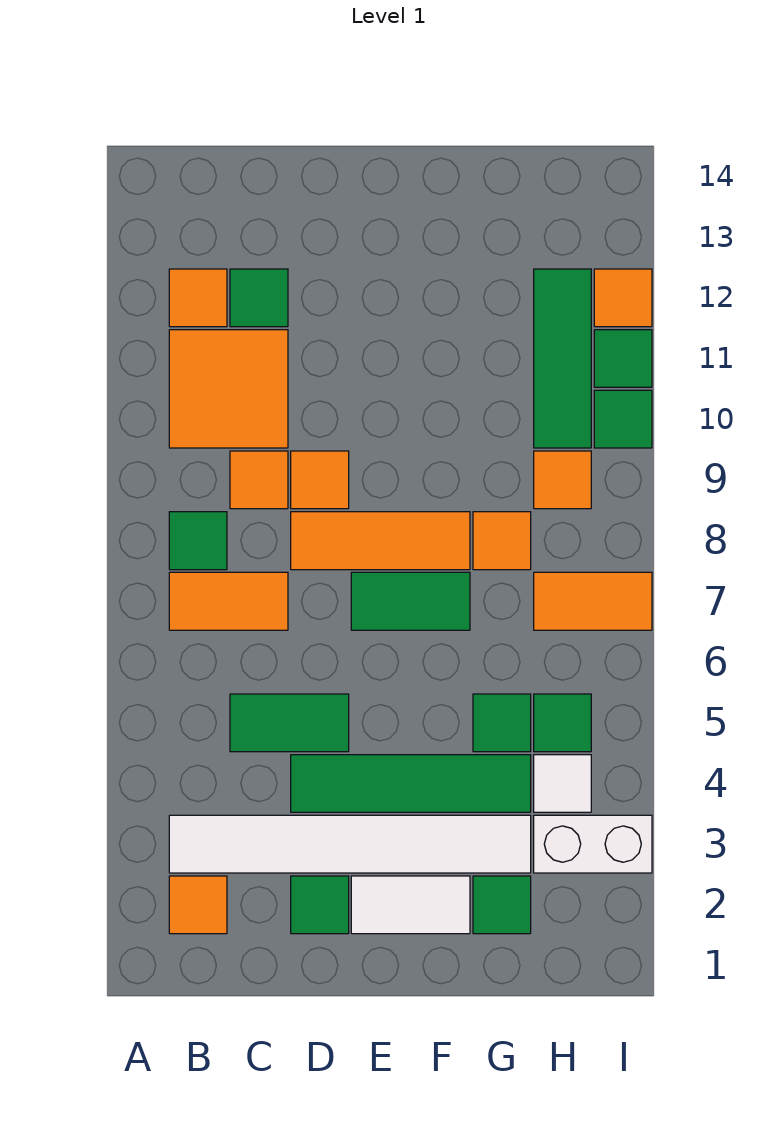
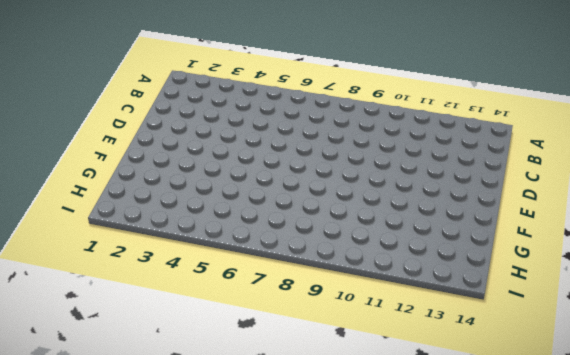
none -> orange 1x1 tile [169,876,227,934]
none -> white 1x6 tile [169,815,531,873]
none -> orange 1x2 tile [169,572,288,630]

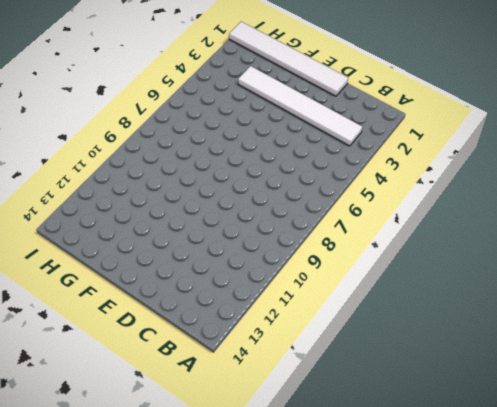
white 1x6 tile [229,22,348,96] -> none
none -> orange 1x1 tile [169,876,227,934]
none -> orange 1x2 tile [169,572,288,630]
none -> green 1x1 tile [169,512,227,570]

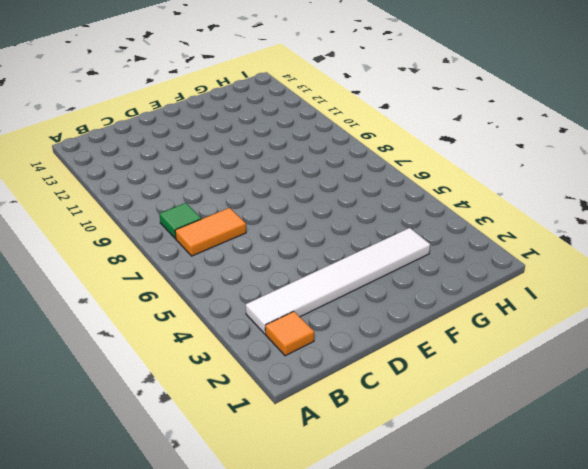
none -> orange 2x2 tile [169,330,288,448]
none -> orange 1x1 tile [169,269,227,327]
none -> green 1x2 tile [230,694,349,752]

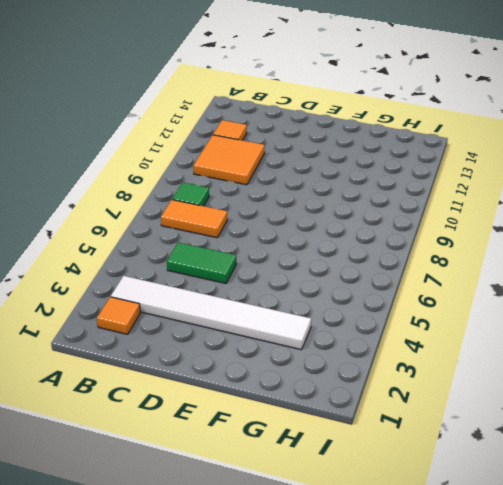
none -> orange 1x1 tile [230,451,288,509]
none -> green 1x1 tile [230,269,288,327]
none -> green 1x1 tile [291,876,349,934]

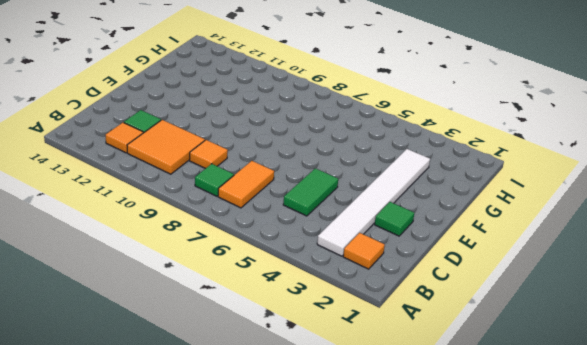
none -> green 1x4 tile [291,755,531,812]
none -> orange 1x3 tile [291,512,470,570]
none -> orange 1x1 tile [291,451,349,509]

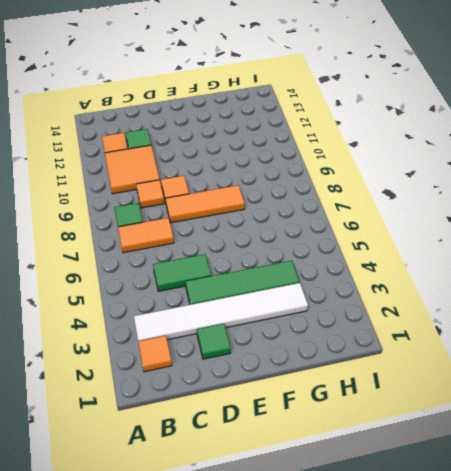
none -> white 1x2 tile [351,876,470,934]
none -> green 1x2 tile [351,572,470,630]
none -> green 1x1 tile [473,876,531,934]

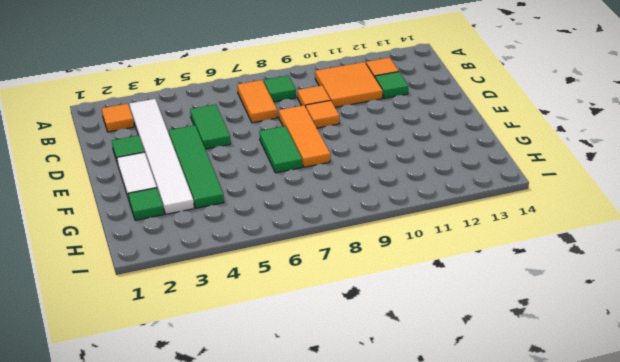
none -> green 1x1 tile [473,694,531,752]
none -> orange 1x1 tile [473,512,531,570]
none -> white 1x2 brick [534,815,652,873]

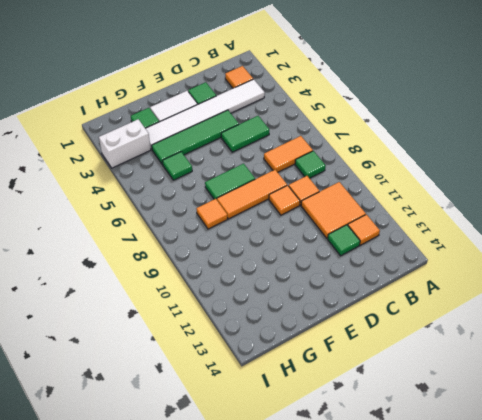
none -> white 1x1 tile [534,755,591,812]
none -> green 1x1 tile [534,694,591,752]
none -> orange 1x2 tile [534,572,652,630]

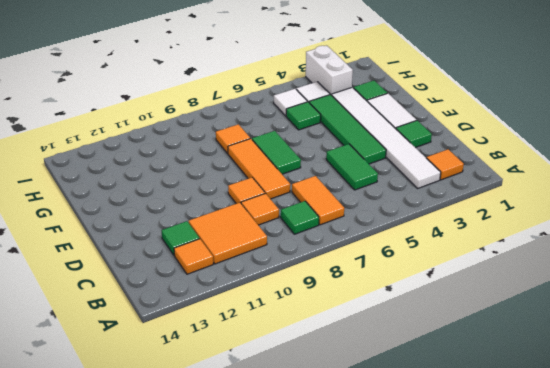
white 1x1 tile [274,89,307,116] -> green 1x1 tile [534,694,591,752]
none -> orange 1x2 tile [534,572,652,630]
none -> orange 1x1 tile [534,451,591,509]
none -> green 1x3 tile [534,269,591,448]

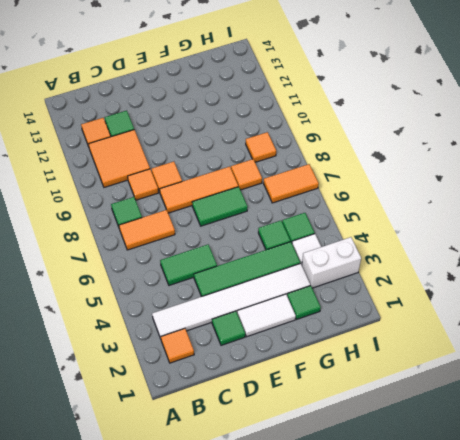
none -> green 1x3 tile [534,269,591,448]
none -> green 1x1 tile [594,390,652,448]
none -> green 1x1 tile [594,330,652,387]

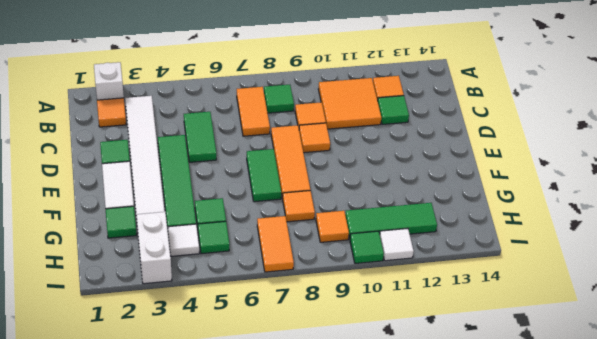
white 1x1 brick [94,62,124,100] -> none
white 1x1 tile [380,228,414,261] -> green 1x1 tile [594,330,652,387]
none -> orange 1x1 tile [594,269,652,327]

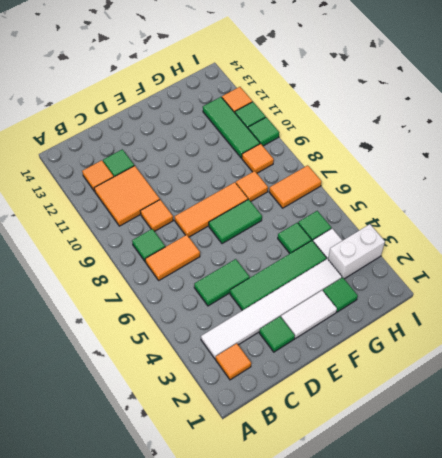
none -> orange 1x1 tile [291,451,349,509]

